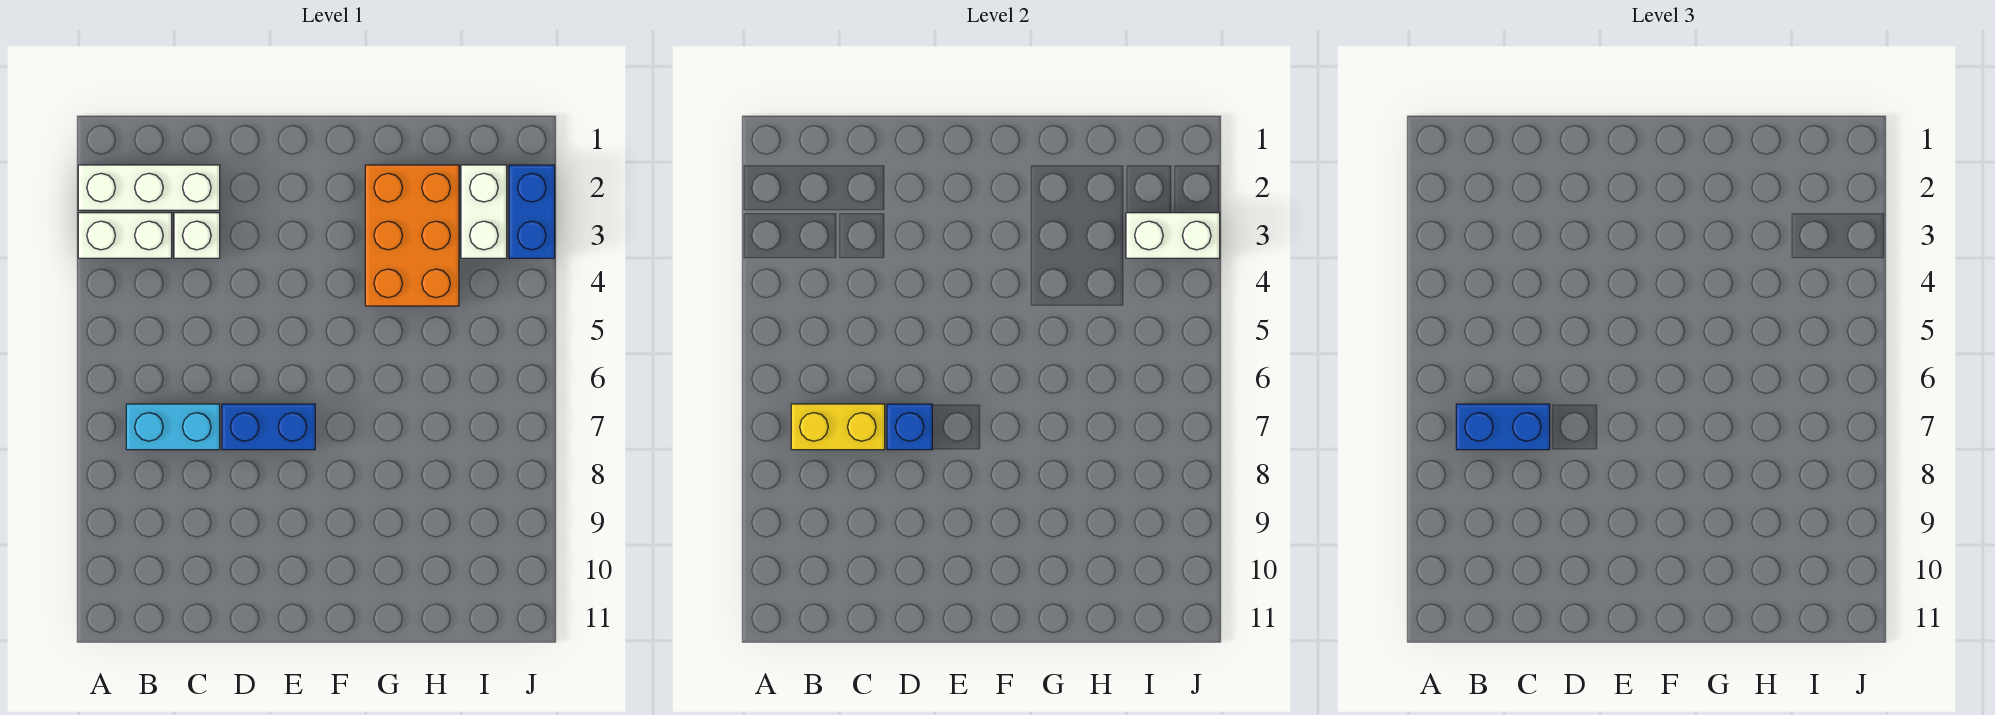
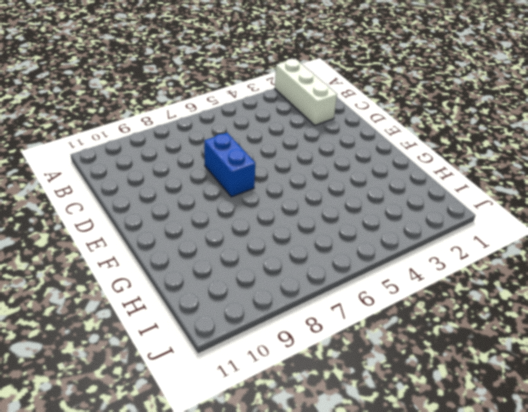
none -> white 1x2 brick [78,213,172,258]
none -> cyan 1x2 brick [126,404,220,450]
none -> white 1x1 brick [174,213,220,258]

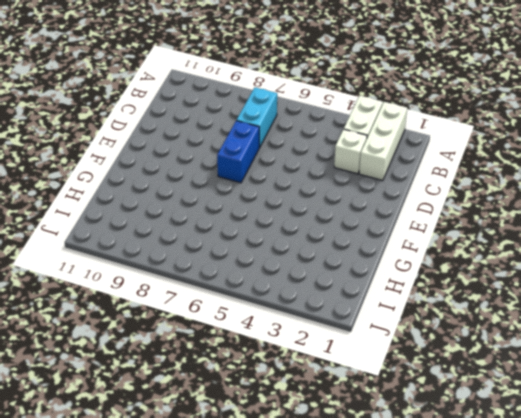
none -> orange 2x3 brick [365,165,459,306]
none -> white 1x2 brick [461,165,507,258]
none -> blue 1x2 brick [509,165,555,258]

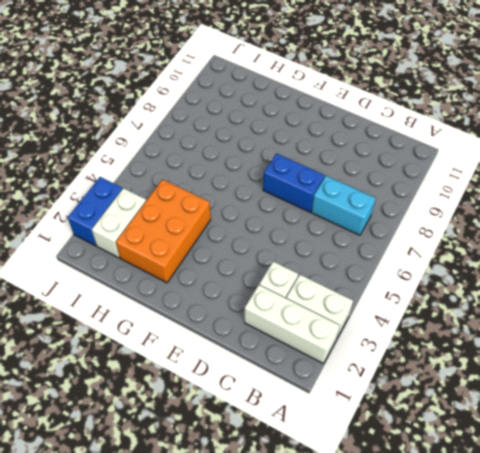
none -> yellow 1x2 brick [791,404,885,450]
none -> blue 1x1 brick [887,404,932,450]
none -> white 1x2 brick [1126,213,1220,258]

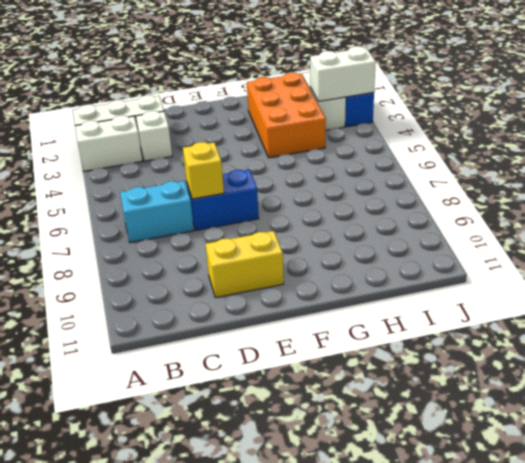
yellow 1x1 brick [183,142,224,199] -> blue 1x1 brick [887,404,932,450]
yellow 1x2 brick [206,231,284,298] -> yellow 1x2 brick moved to [791,404,885,450]
none -> blue 1x2 brick [1456,404,1550,450]

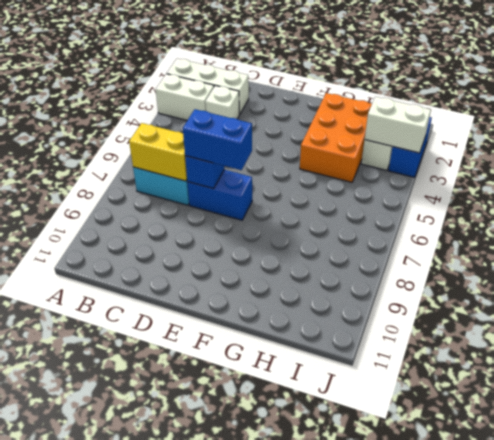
blue 1x2 brick [183,109,252,170] -> blue 1x2 brick moved to [1456,404,1550,450]

